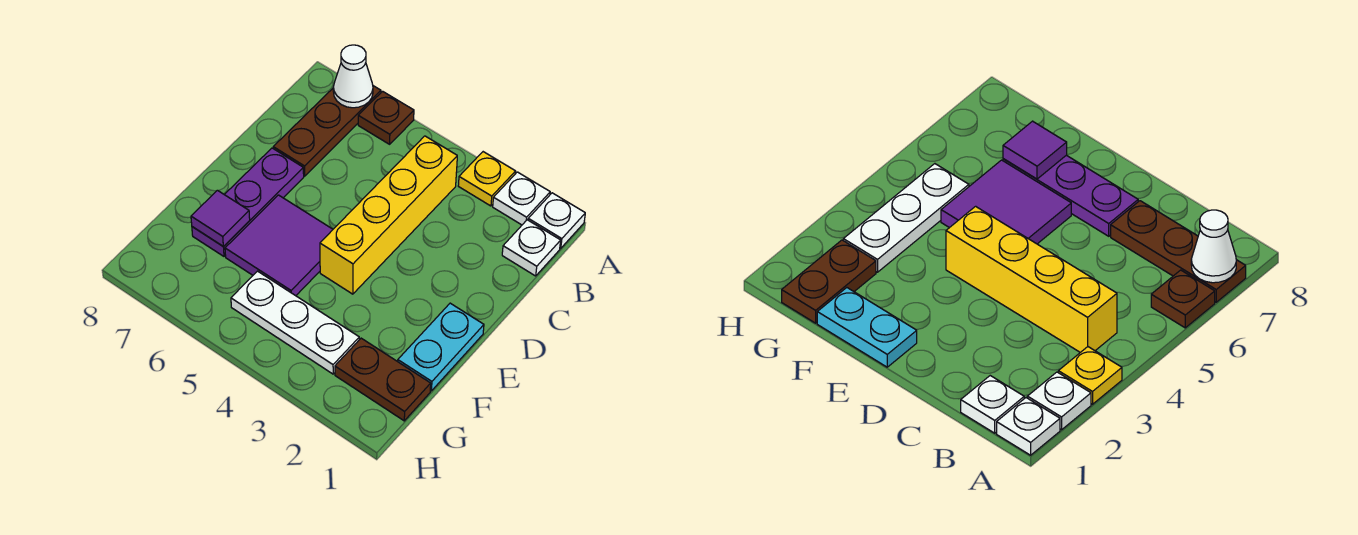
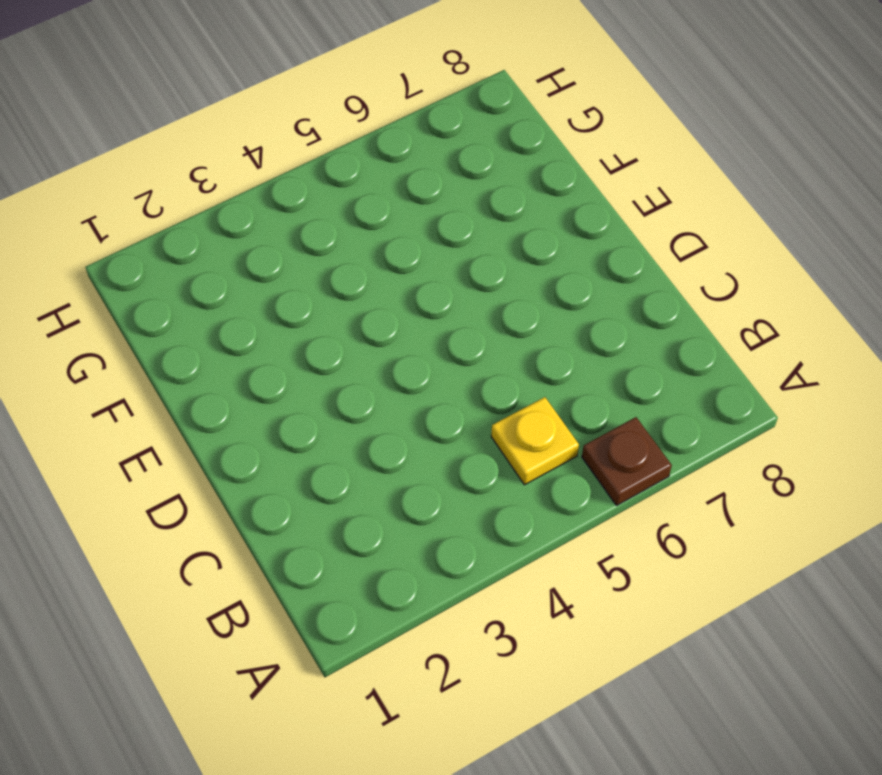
yellow 1x1 plate [491,397,579,485] -> yellow 1x1 plate moved to [458,152,516,206]
none -> white 1x1 plate [528,193,585,248]
none -> white 1x1 plate [493,172,550,225]
none -> brown 1x3 plate [273,86,381,176]

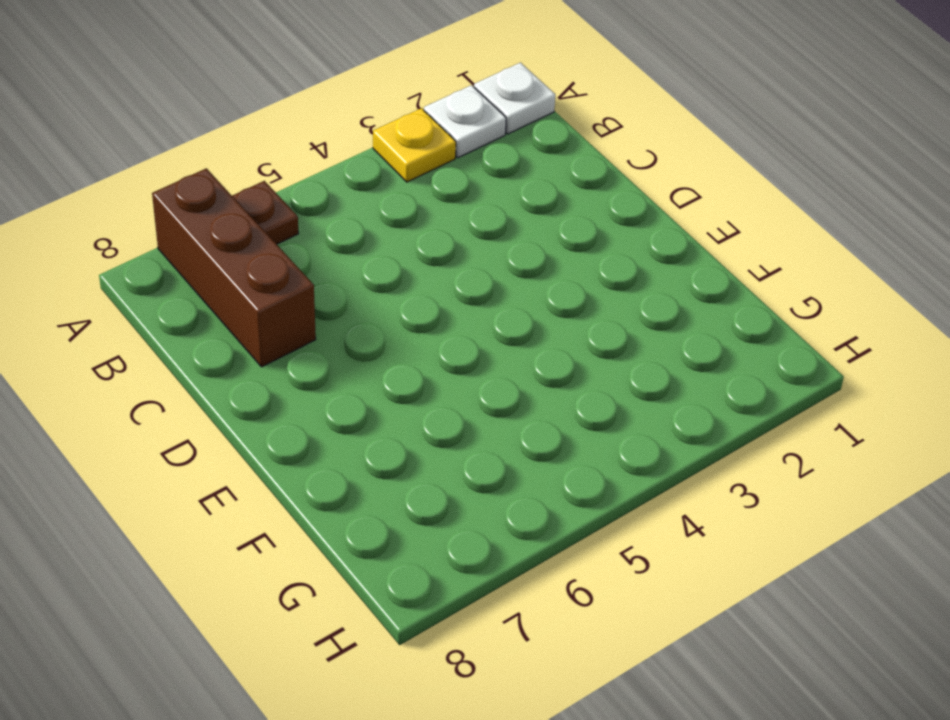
brown 1x3 brick [152,168,316,367] -> brown 1x3 plate [273,86,381,176]
none -> white 1x1 plate [502,220,561,276]
none -> yellow 1x4 brick [320,136,457,294]
none -> purple 1x3 plate [192,148,304,256]

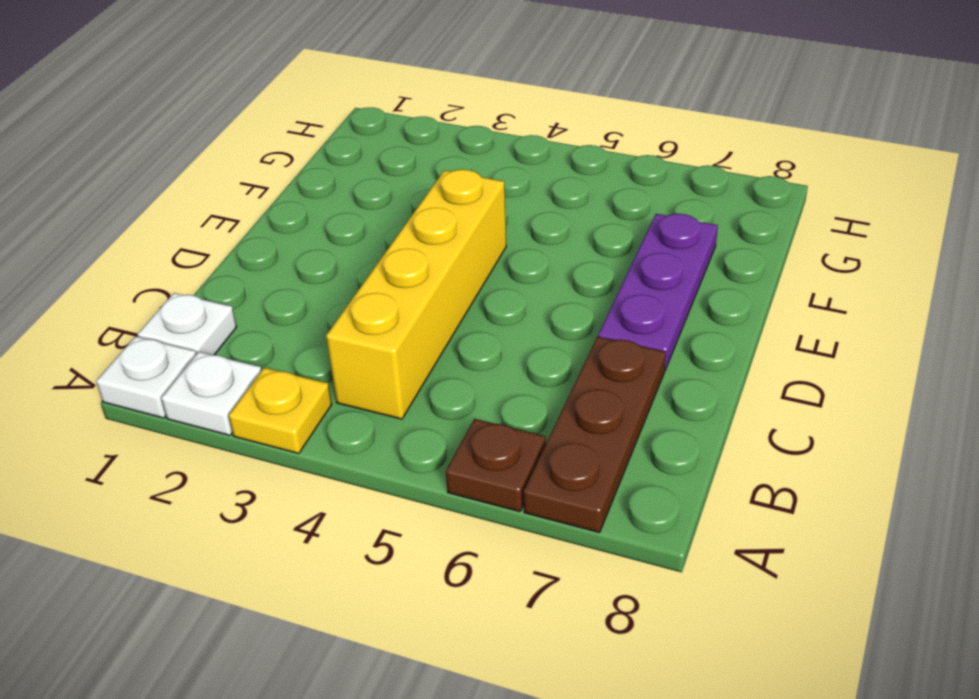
none -> cyan 1x2 plate [398,303,484,391]
none -> purple 2x2 tile [225,195,333,296]
none -> brown 1x2 plate [335,338,431,421]

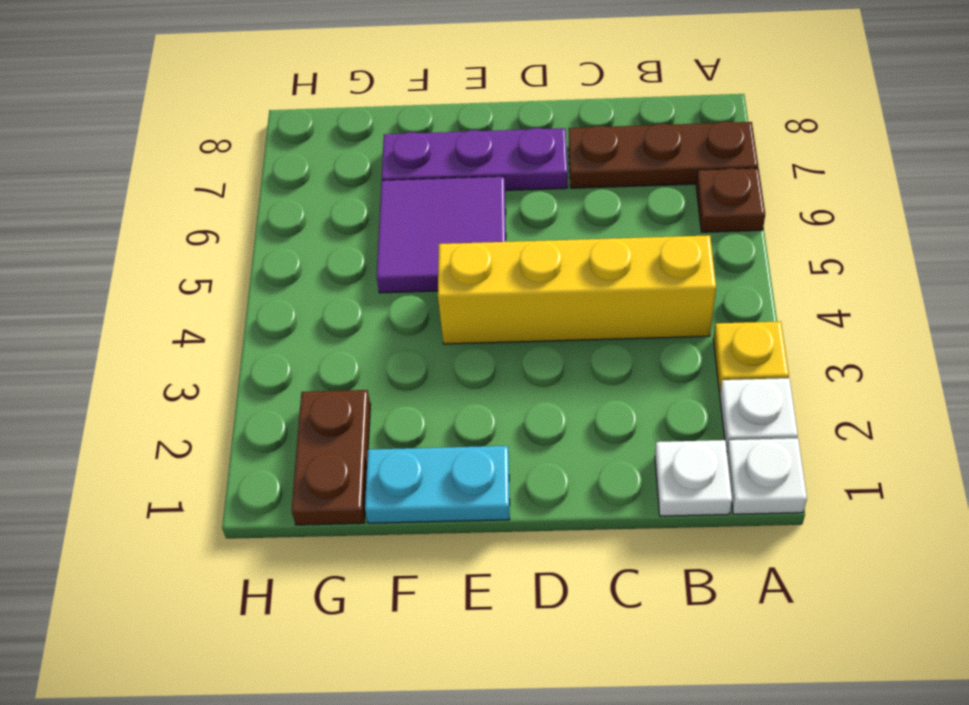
none -> white 1x3 plate [231,271,359,374]
none -> white 1x1 cone [333,45,373,108]
none -> purple 1x1 tile [191,190,250,247]

